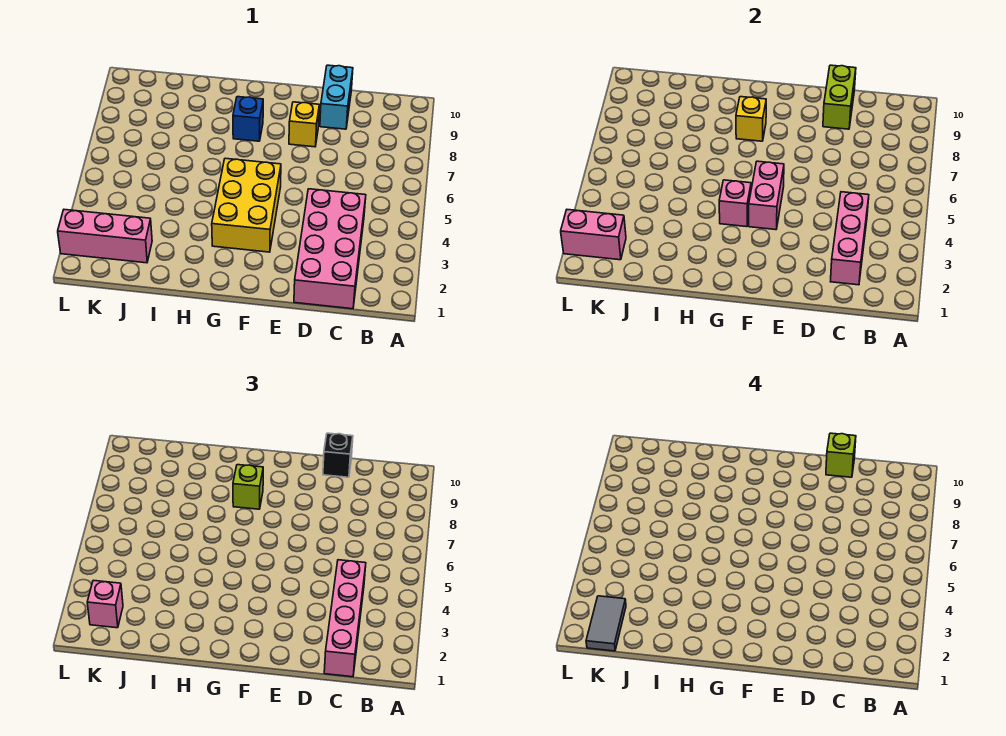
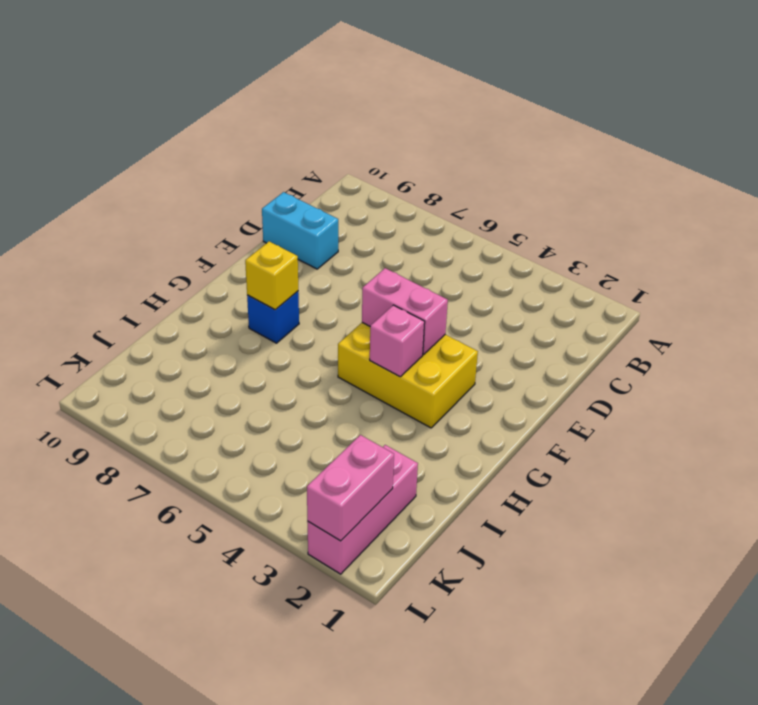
none -> pink 2x4 brick [294,189,366,309]
none -> yellow 1x1 brick [289,102,319,147]
none -> pink 1x3 brick [830,192,869,285]

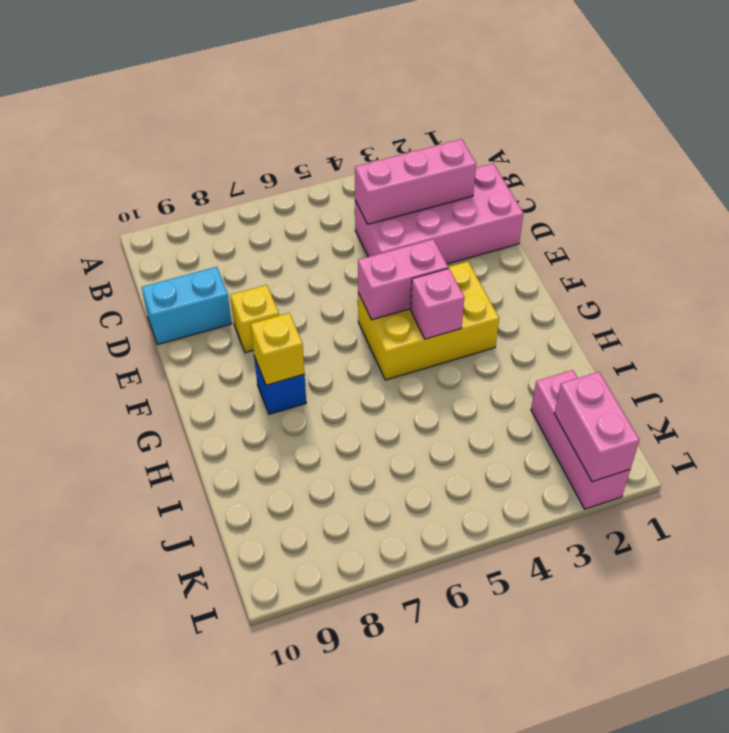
none -> lime 1x2 brick [823,65,856,129]
none -> pink 1x4 brick [324,560,366,677]
none -> black 1x1 brick [323,433,353,477]

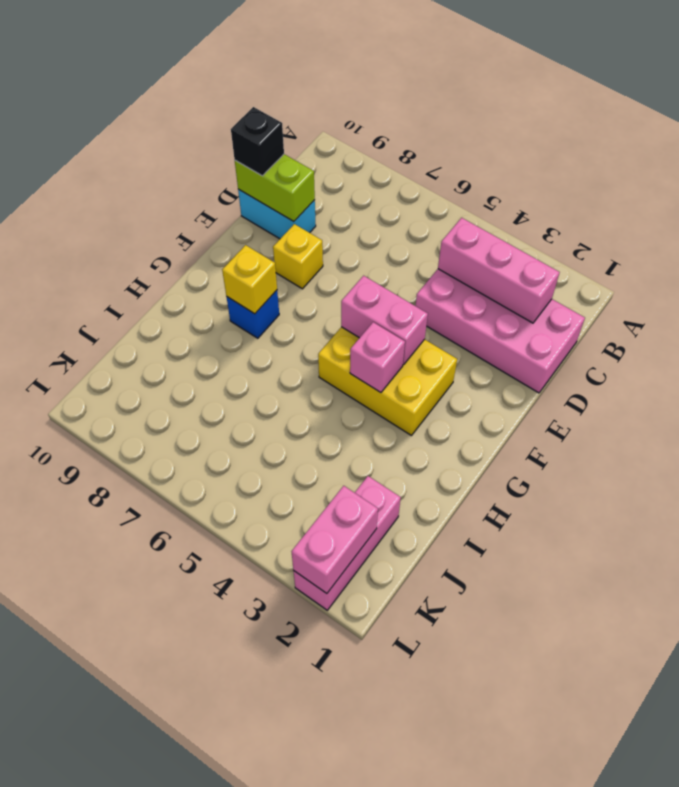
none -> pink 1x4 brick [324,560,366,677]
none -> lime 1x1 brick [233,465,263,509]
none -> pink 1x1 brick [87,580,123,628]

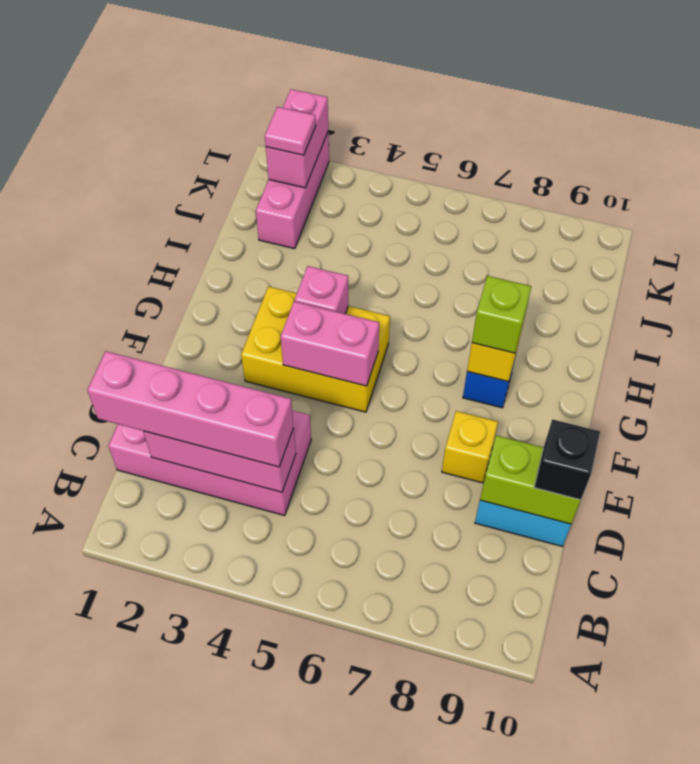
pink 1x1 tile [265,107,316,155] -> pink 1x1 brick [87,580,123,628]
none -> lime 1x1 brick [826,433,856,477]
none -> grey 1x2 tile [586,596,626,651]

